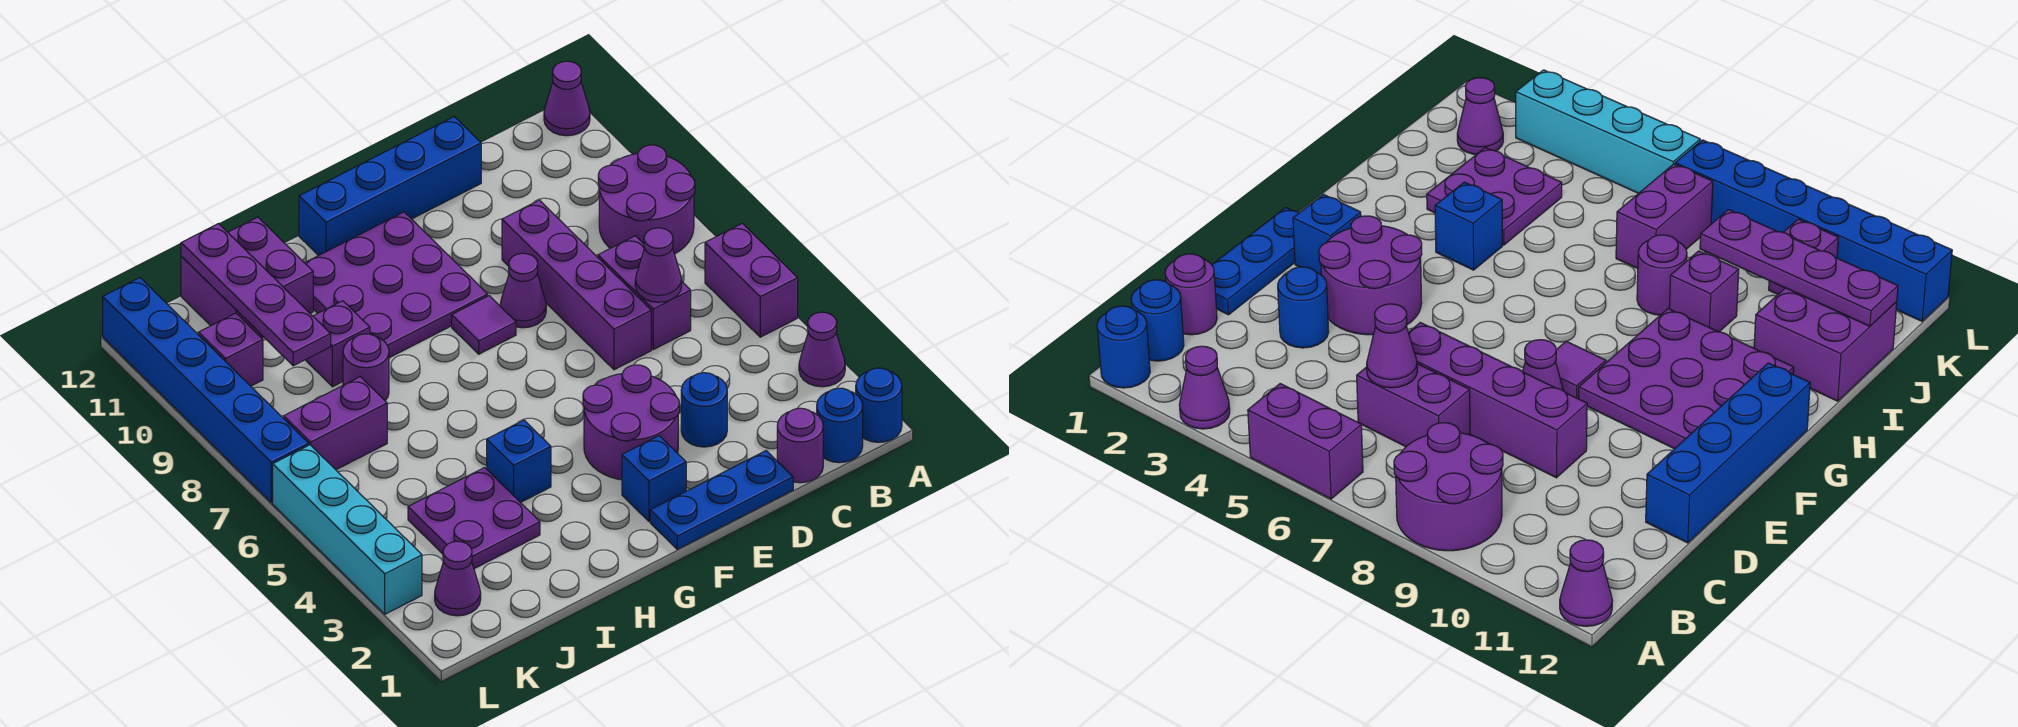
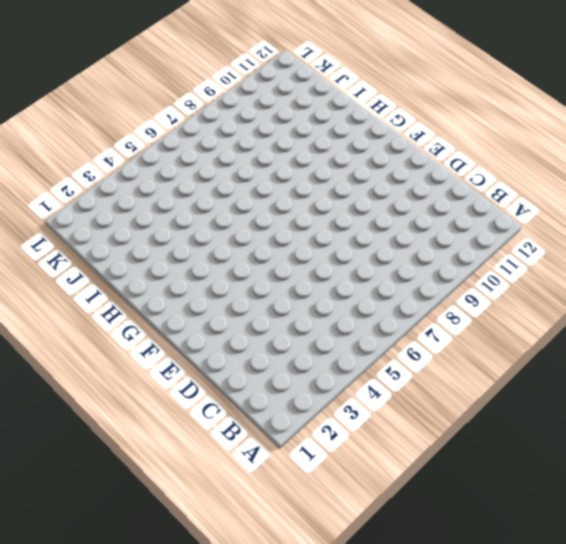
none -> blue 1x1 round brick [856,368,902,442]
none -> purple 1x1 cone [799,312,845,387]
none -> purple 1x2 brick [705,223,798,337]

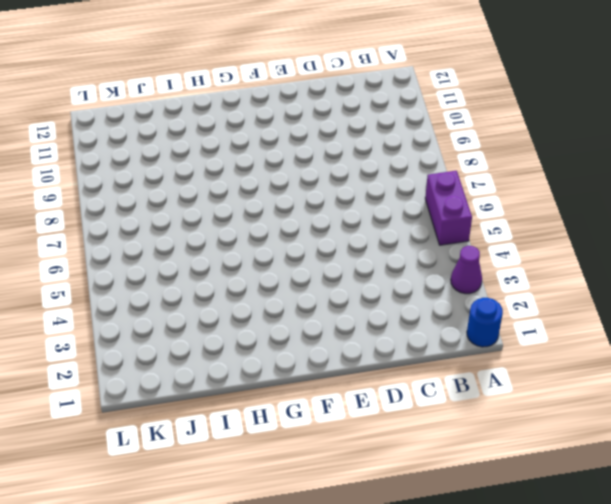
none -> purple 2x2 round brick [598,145,695,254]
none -> purple 1x1 cone [544,61,590,136]
none -> blue 1x1 round brick [817,388,863,463]

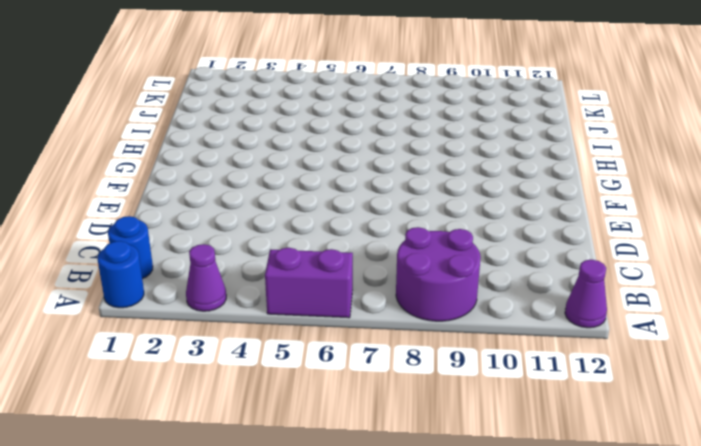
none -> purple 1x1 round brick [777,408,823,483]
none -> purple 1x2 brick [598,236,691,350]
none -> blue 1x3 plate [650,451,793,549]

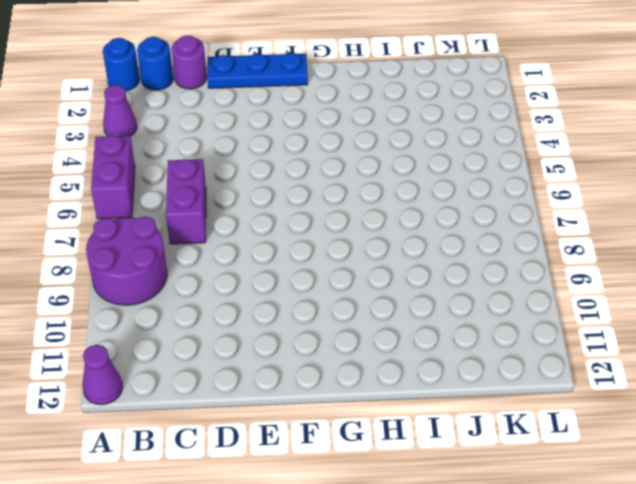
none -> blue 1x1 round brick [681,373,727,447]
none -> purple 1x4 brick [502,200,651,370]
none -> blue 1x4 brick [299,117,481,256]

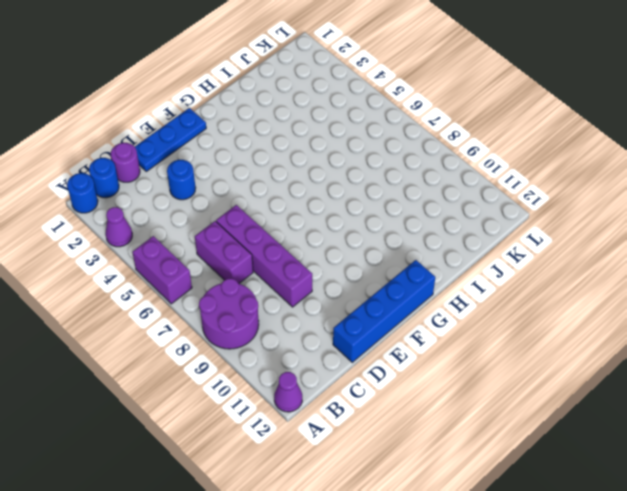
none -> purple 2x2 round brick [583,365,680,480]
none -> purple 1x1 cone [500,253,546,328]
none -> blue 1x1 brick [622,436,686,521]

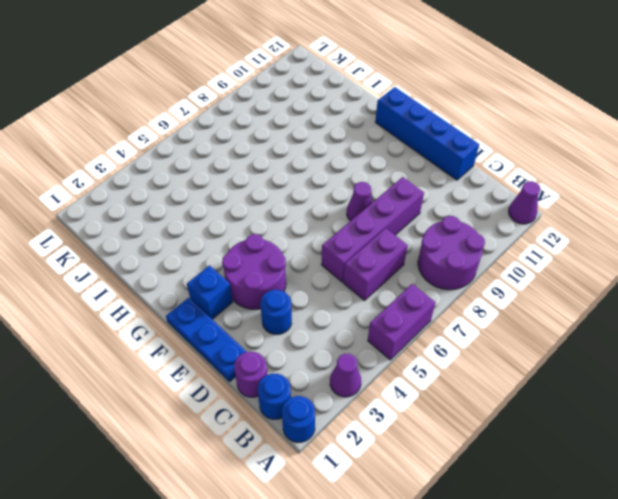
none -> purple 1x1 tile [452,296,516,354]
none -> purple 3x3 plate [305,212,488,358]
none -> blue 1x1 brick [487,420,551,503]

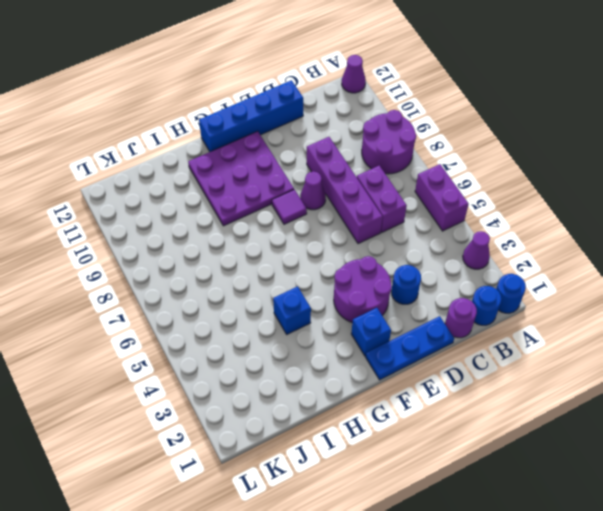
none -> purple 2x2 plate [408,468,540,569]
none -> purple 1x1 round brick [343,334,389,400]
none -> purple 1x1 brick [306,301,370,387]

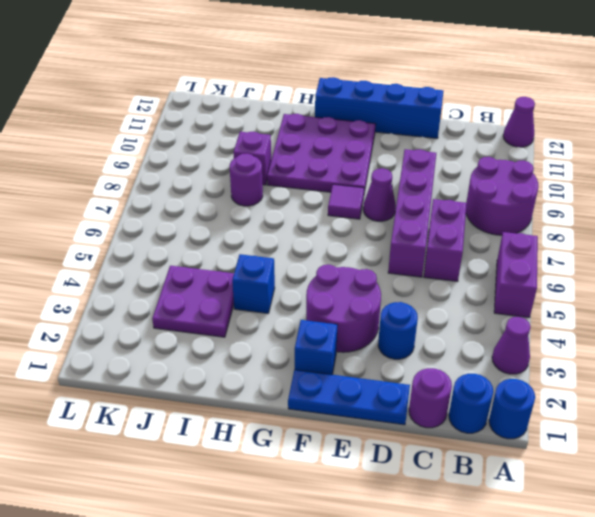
none -> purple 2x2 brick [181,217,313,338]
none -> purple 1x2 brick [284,377,387,470]
none -> purple 1x1 cone [435,541,481,616]

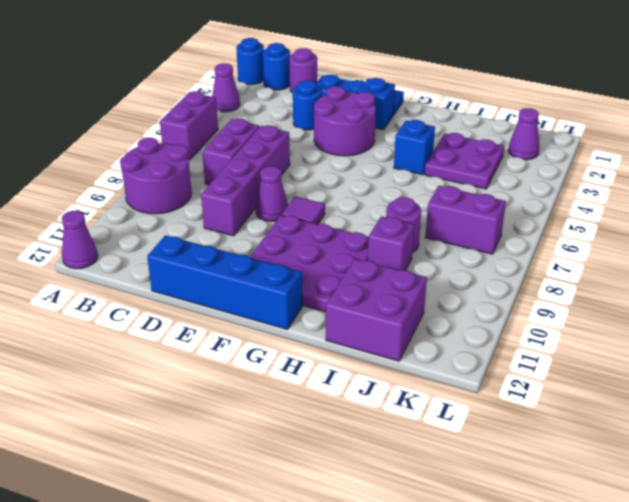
none -> purple 1x1 brick [199,313,263,386]
none -> cyan 1x4 brick [273,445,422,614]
none -> blue 1x6 brick [103,278,309,503]

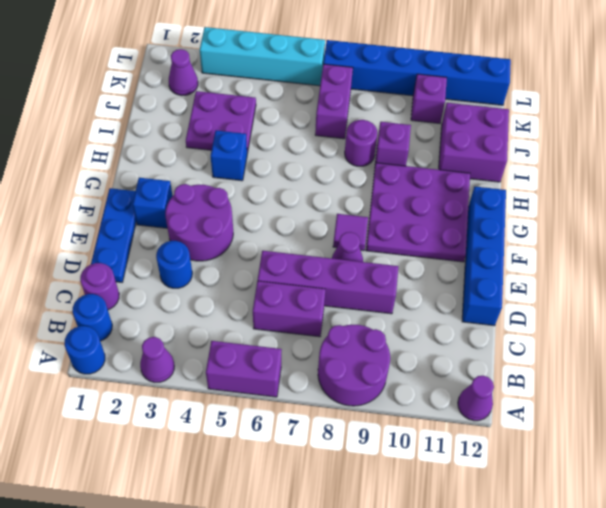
none -> purple 1x1 cone [635,228,682,302]
none -> purple 1x4 plate [181,224,331,366]

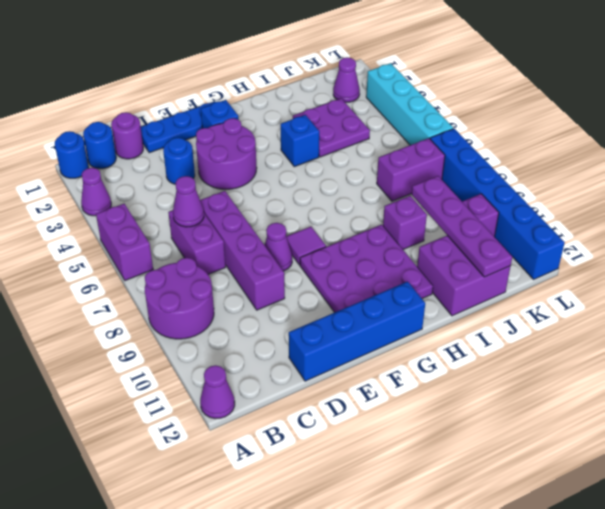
none -> purple 1x1 round brick [343,334,389,400]

